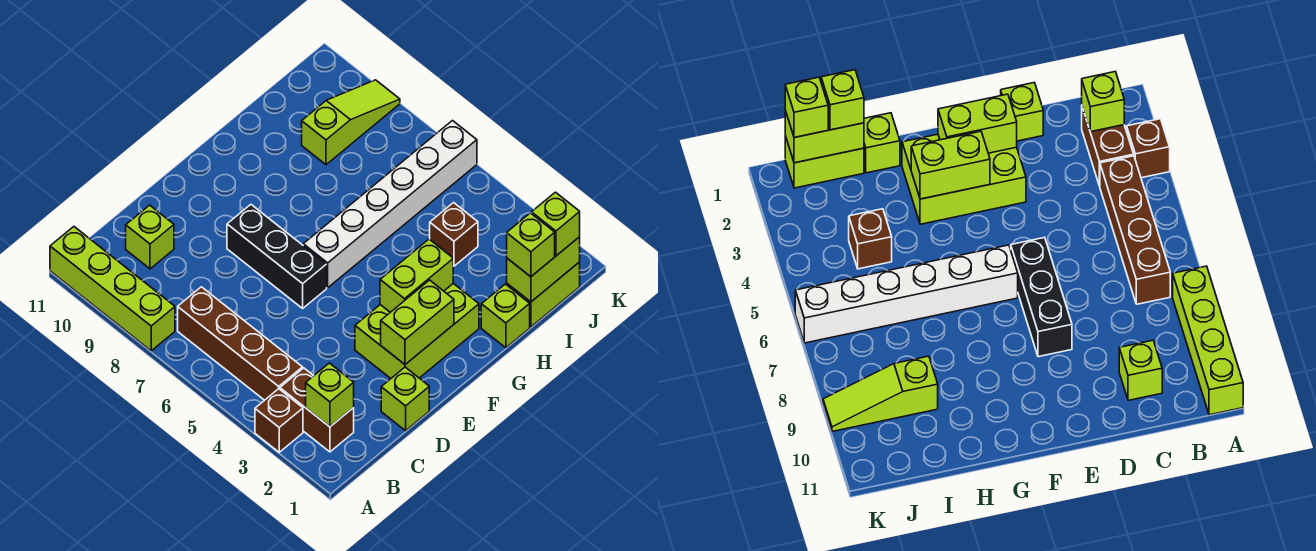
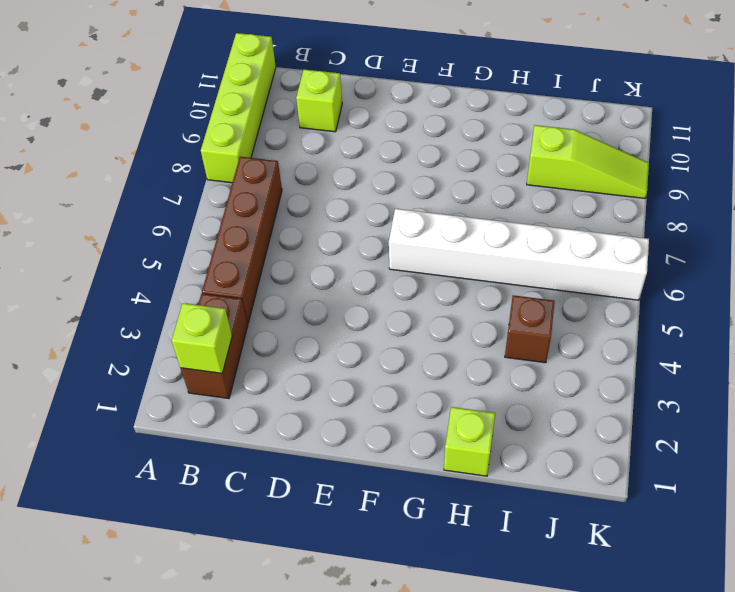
none -> brown 1x1 brick [255,389,303,452]
none -> lime 1x1 brick [381,367,429,431]
none -> lime 2x3 brick [355,284,479,378]

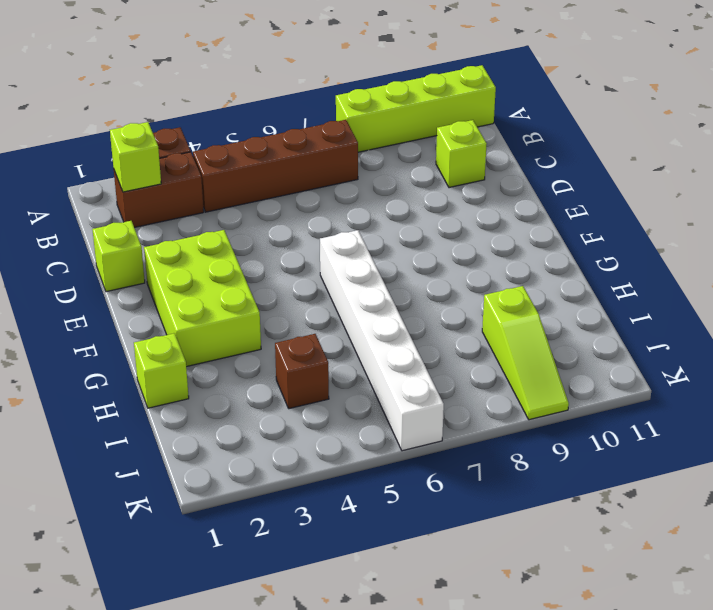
none -> black 1x3 brick [227,205,327,308]
none -> lime 1x2 brick [507,262,580,327]
none -> lime 1x2 brick [381,280,454,364]

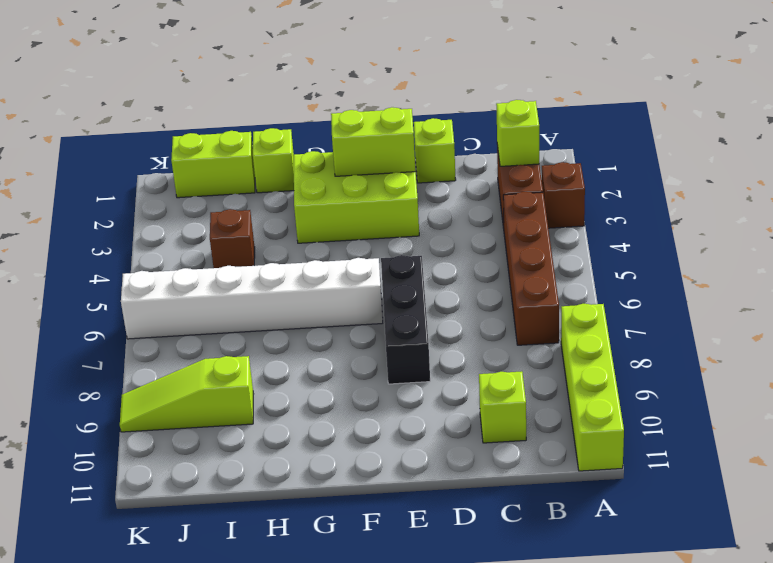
none -> lime 1x2 brick [380,239,453,312]
none -> lime 1x2 brick [507,237,580,302]
none -> lime 1x1 brick [507,213,555,277]

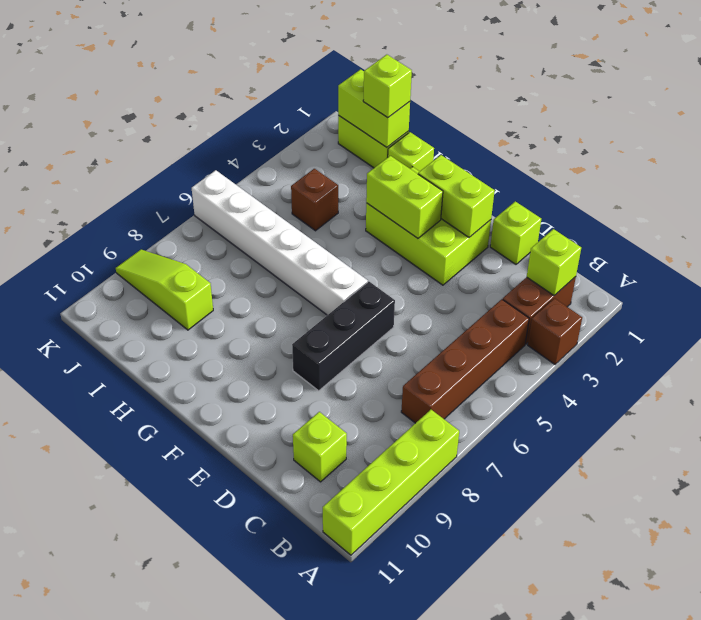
none -> lime 1x1 brick [532,192,580,256]

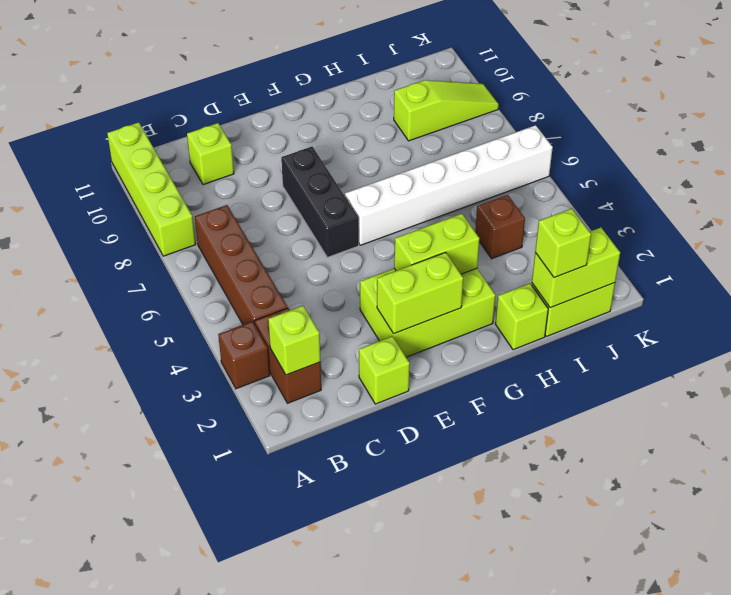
none -> lime 1x1 brick [532,192,580,256]

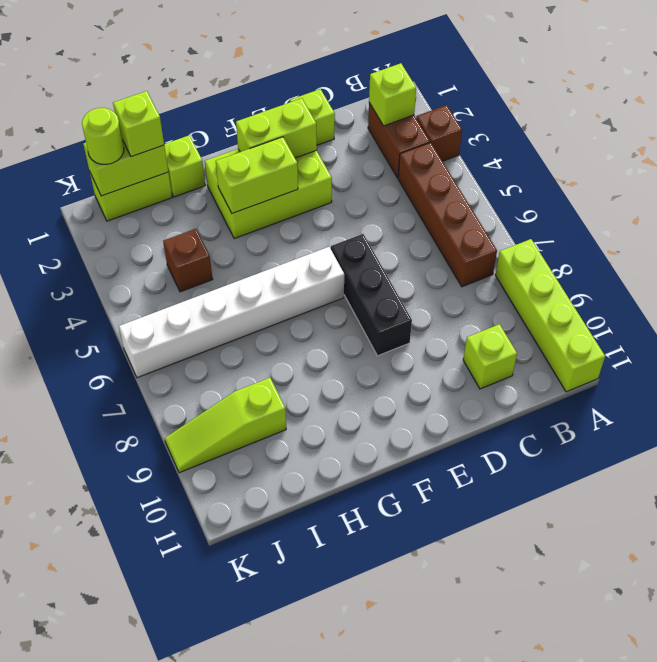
lime 1x1 round brick [82,108,124,165] -> lime 1x1 brick [532,192,580,256]

